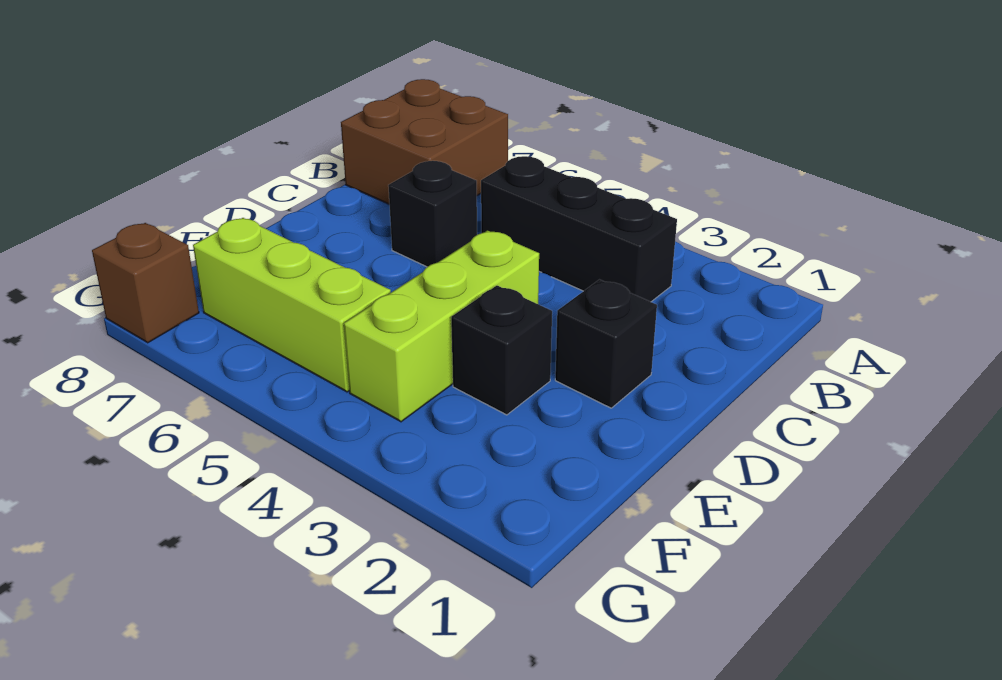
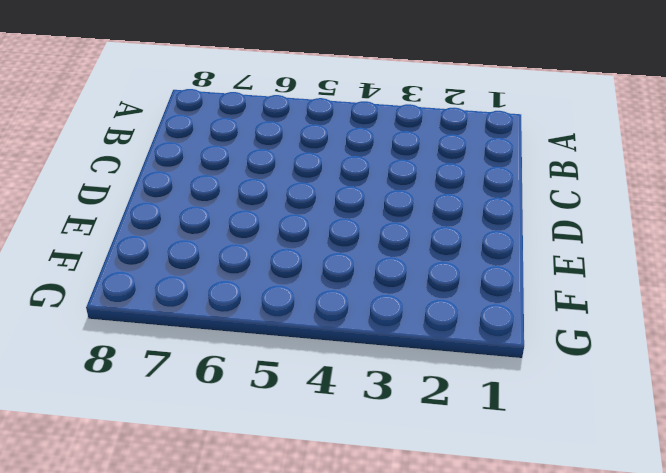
none -> brown 2x2 brick [341,79,508,204]
none -> black 1x3 brick [481,156,677,302]

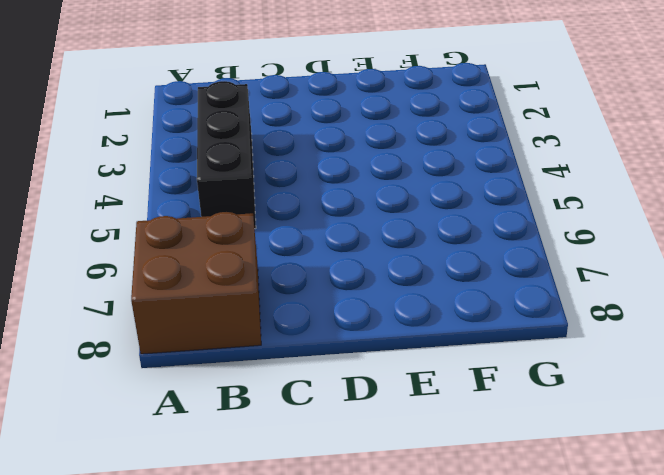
none -> black 1x1 brick [388,161,477,267]
none -> black 1x1 brick [555,280,657,408]

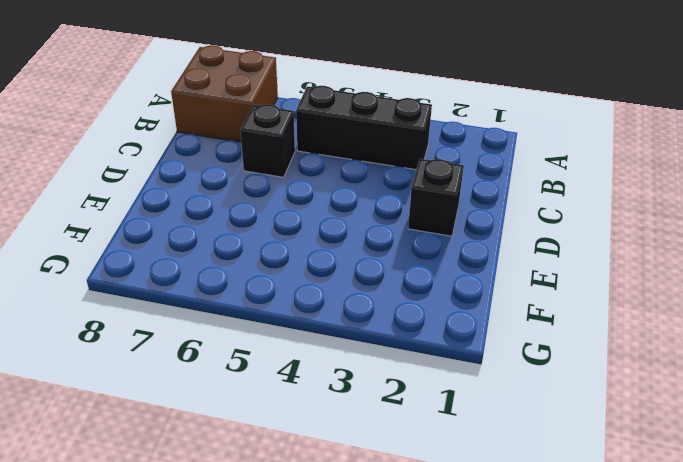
none -> lime 1x3 brick [344,231,539,422]
none -> black 1x1 brick [451,286,552,415]

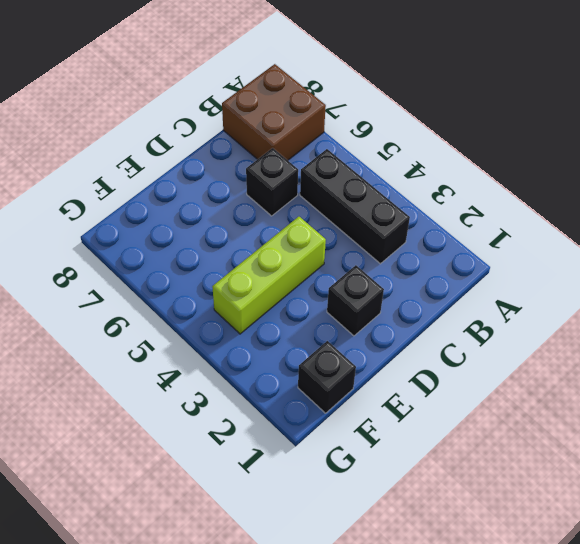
black 1x1 brick [298,341,356,413] -> black 1x1 brick moved to [451,286,552,415]
none -> lime 1x3 brick [193,218,391,392]
none -> brown 1x1 brick [92,223,199,343]

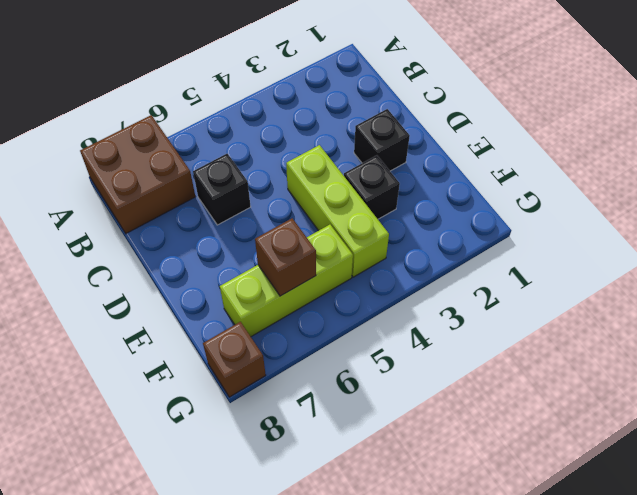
brown 1x1 brick [255,218,316,296] -> none
none -> black 1x3 brick [481,156,677,302]

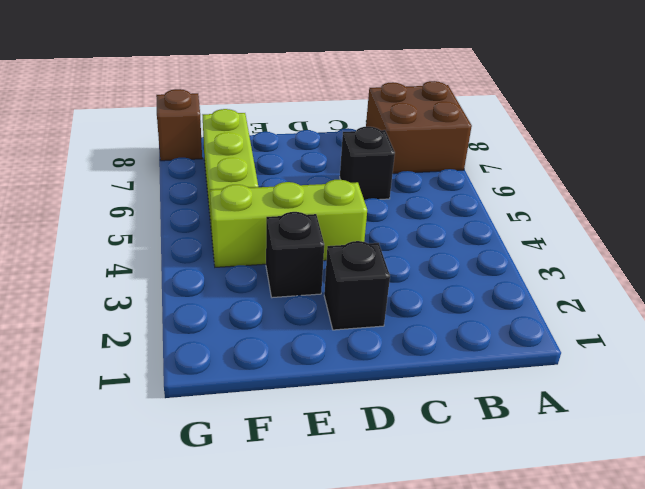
none -> black 1x3 brick [481,156,677,302]

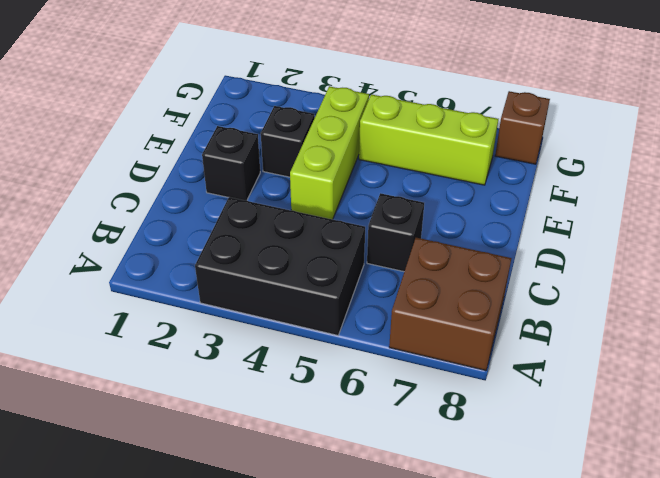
black 2x3 brick [195,197,365,335] -> black 1x3 brick [481,156,677,302]

